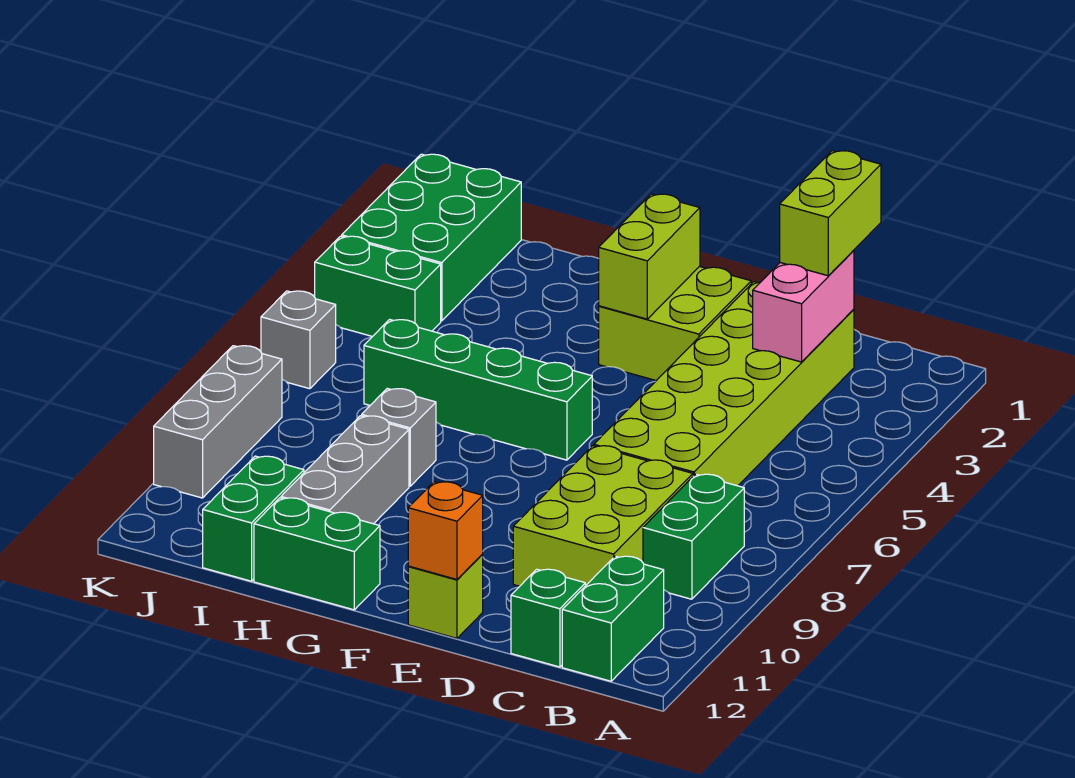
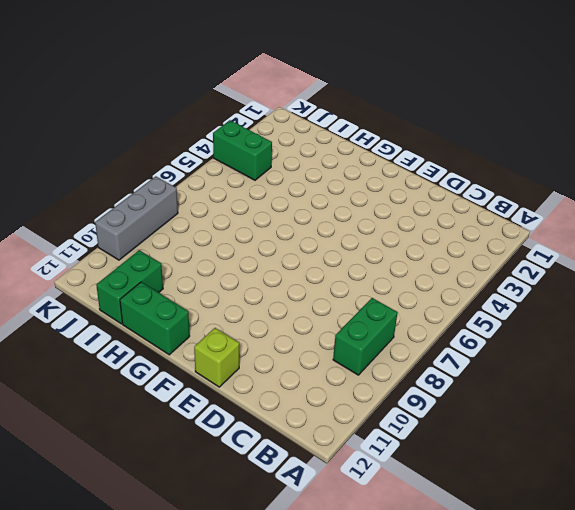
none -> green 1x2 brick [562,556,664,681]
none -> lime 2x6 brick [594,282,854,486]
none -> lime 2x3 brick [513,446,693,586]

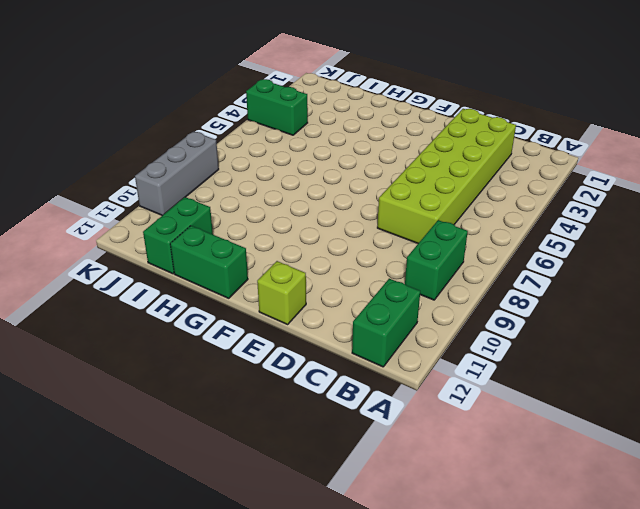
none -> lime 2x3 brick [513,446,693,586]
none -> green 1x1 brick [511,569,585,667]
none -> lime 2x2 brick [599,266,751,381]

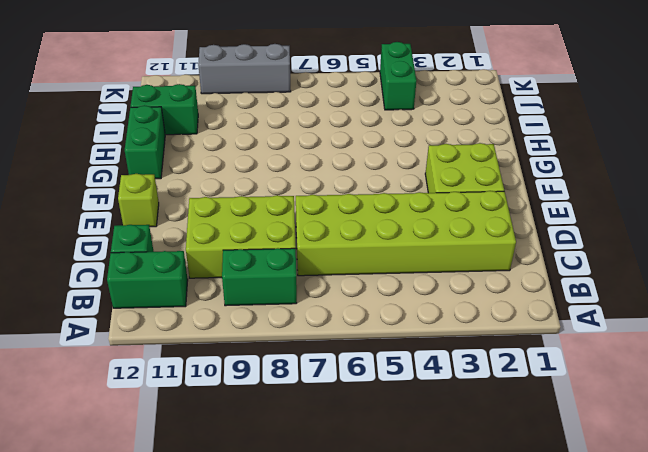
none -> green 1x4 brick [364,320,592,460]
none -> grey 1x1 brick [362,388,436,486]
none -> grey 1x3 brick [281,416,409,524]

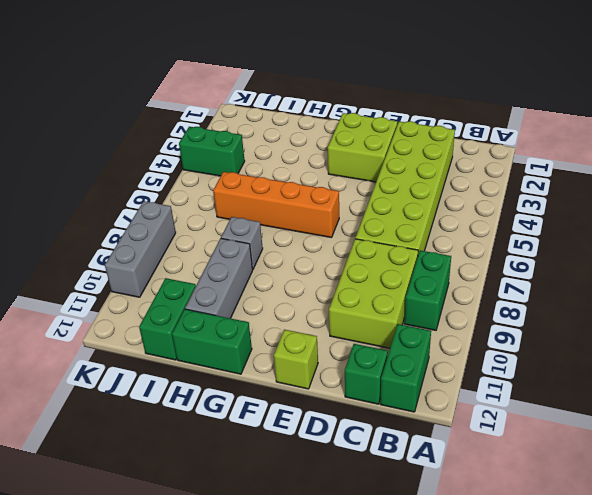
orange 1x4 brick [213,172,339,238] -> green 1x4 brick [364,320,592,460]
none -> green 2x3 brick [342,154,521,321]
none -> grey 1x1 brick [261,291,336,389]
none -> pink 1x2 brick [753,250,854,362]

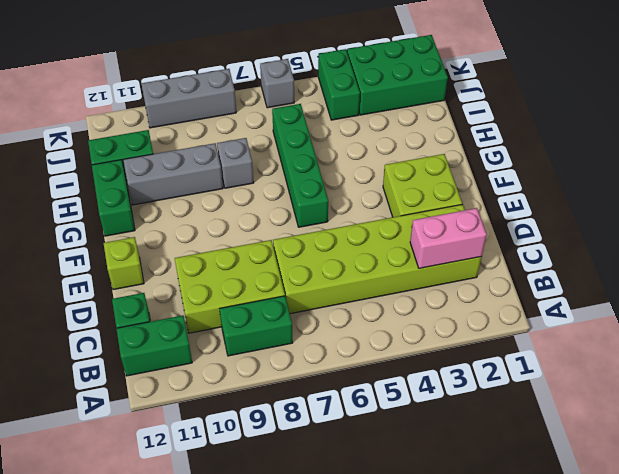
none -> orange 1x1 brick [408,482,483,579]
none -> lime 1x2 brick [599,194,700,319]
none -> lime 1x2 brick [780,151,881,276]

